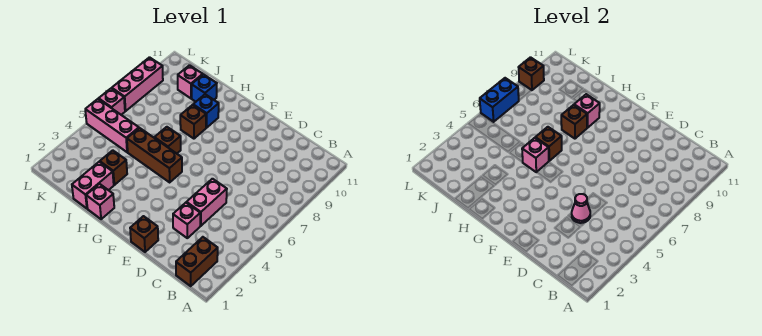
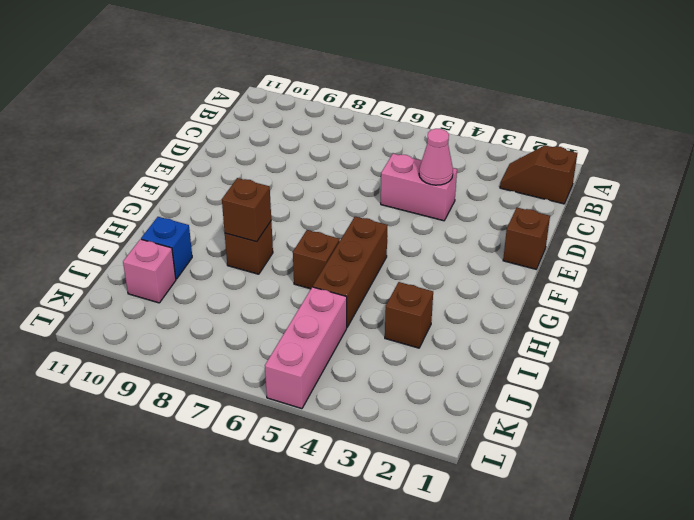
brown 1x2 slope [500,145,577,204] -> brown 1x2 brick [176,237,218,286]
none -> pink 1x1 brick [173,203,200,238]
none -> pink 1x1 brick [86,184,114,219]
none -> blue 1x1 brick [193,94,219,128]

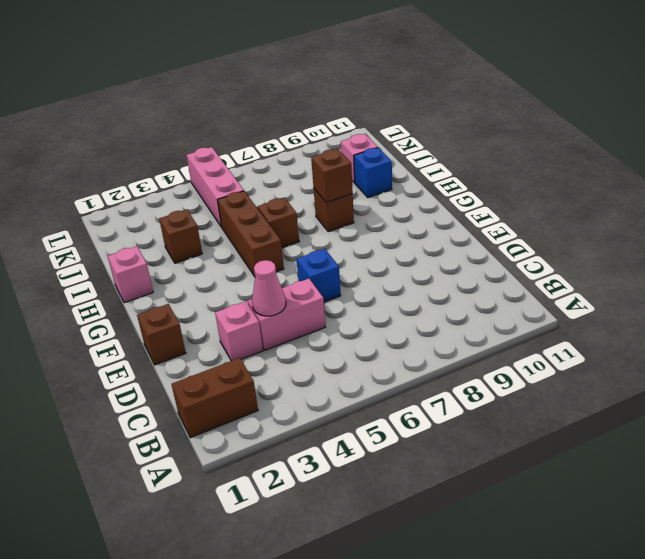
blue 1x1 brick [296,249,341,302] -> blue 1x1 brick moved to [193,94,219,128]
none -> pink 1x2 brick [72,162,114,208]
none -> pink 1x1 brick [99,88,125,115]
none -> pink 1x3 brick [112,57,163,111]

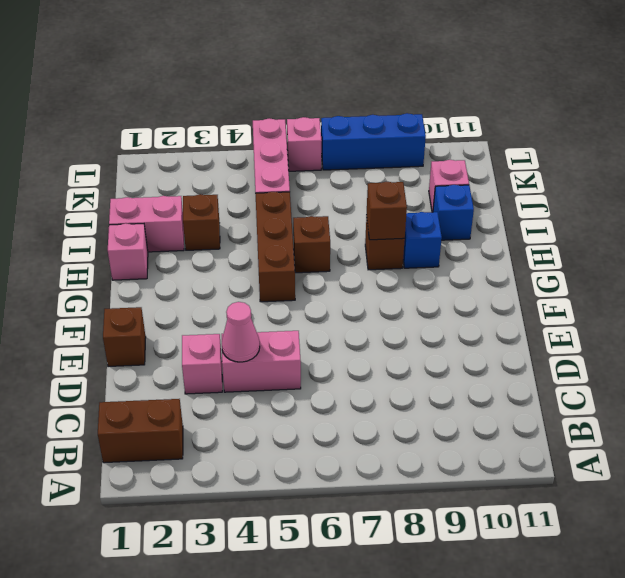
blue 1x3 brick [321,113,426,170] -> pink 1x3 brick [112,57,163,111]
none -> pink 1x1 brick [522,138,549,172]
none -> brown 1x1 brick [535,127,562,161]
none -> pink 1x1 brick [574,94,600,128]

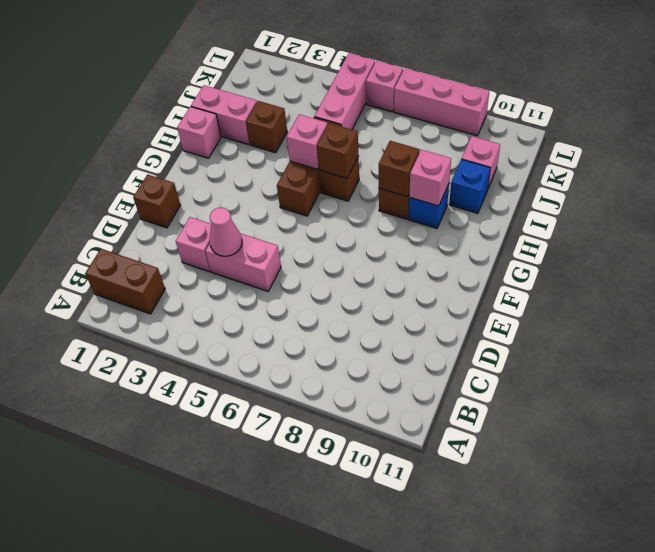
none -> blue 1x2 brick [480,78,519,122]
none -> brown 1x1 brick [519,57,544,90]

